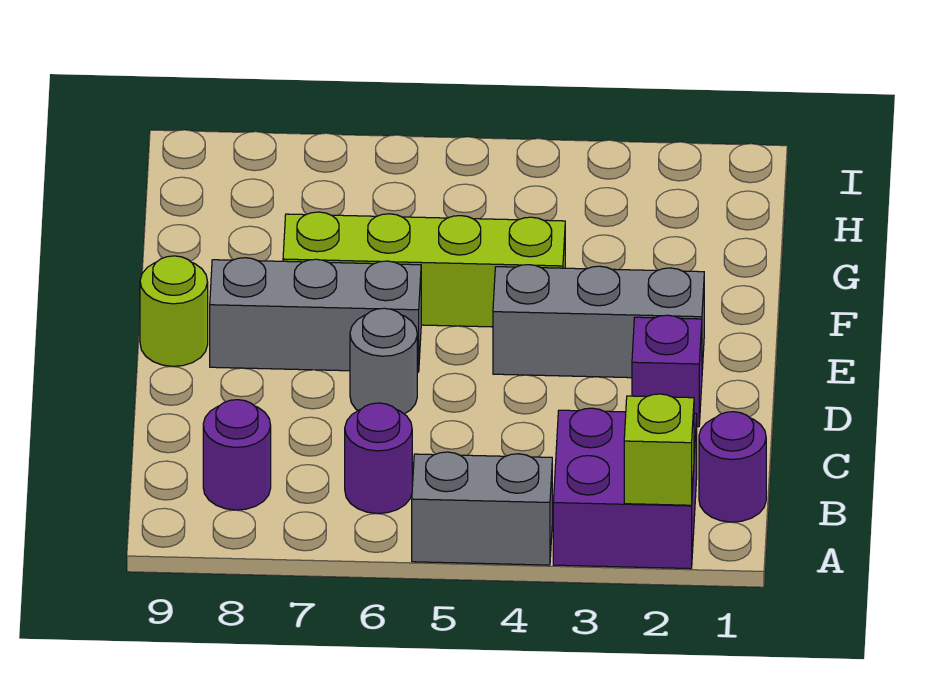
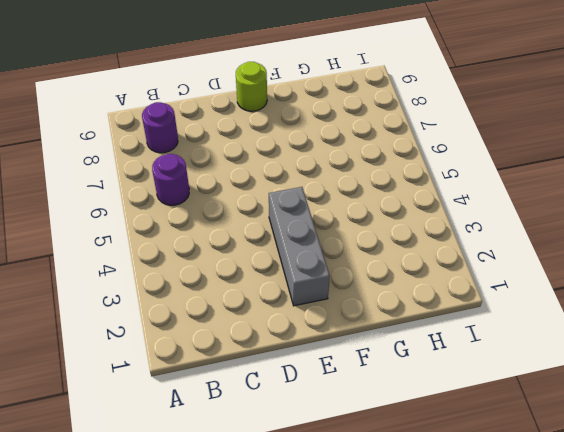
none -> purple 2x2 brick [553,408,697,569]
none -> grey 1x2 brick [412,452,552,565]
none -> purple 1x1 round brick [699,412,766,522]

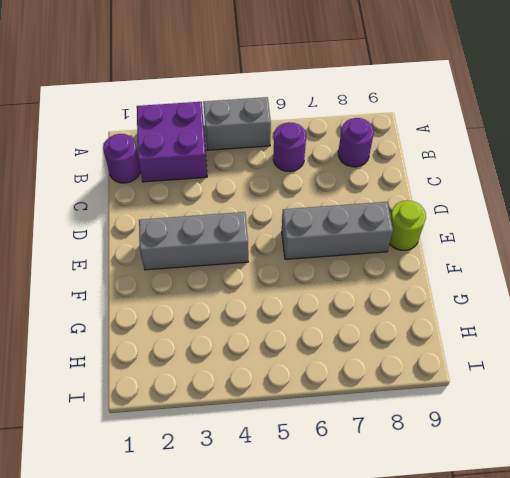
none -> purple 1x1 brick [632,315,702,427]
none -> grey 1x1 round brick [350,308,417,414]
none -> lime 1x4 brick [283,212,565,327]

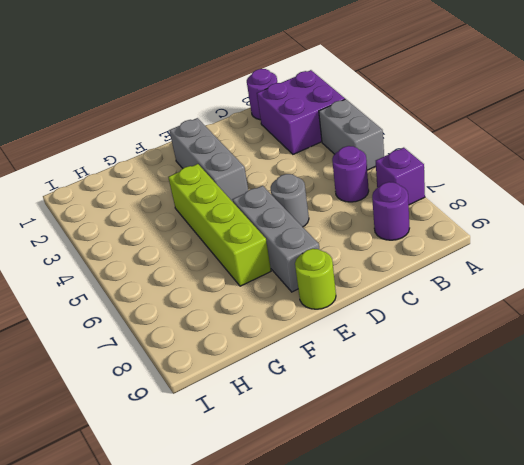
purple 1x1 brick [376,148,425,205] -> purple 1x1 brick moved to [632,315,702,427]
none -> lime 1x1 brick [624,394,694,505]

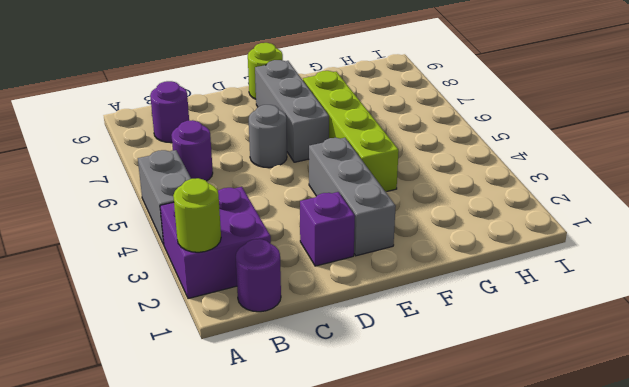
lime 1x1 round brick [173,178,221,252] -> lime 1x1 brick [624,394,694,505]

